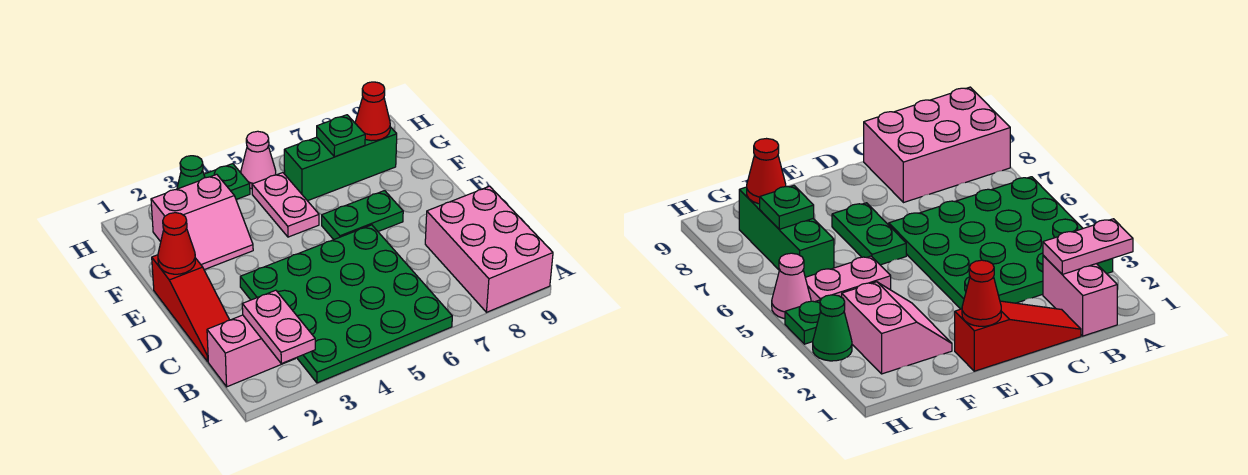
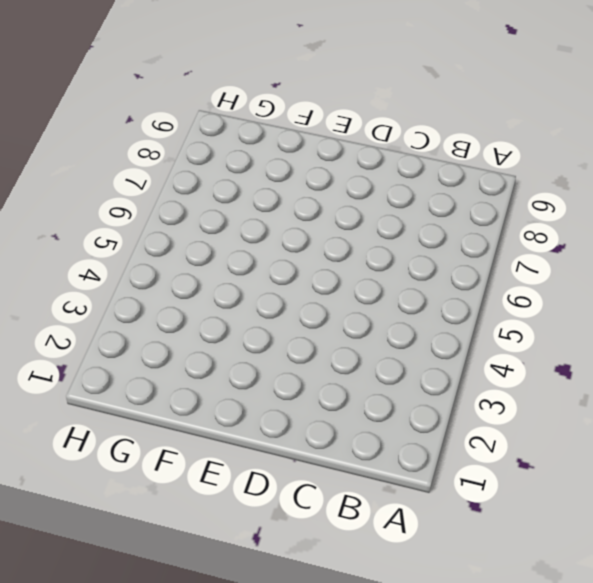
none -> green 4x4 plate [240,225,452,383]
none -> pink 2x3 brick [425,186,553,312]
none -> pink 1x2 brick [207,315,295,387]

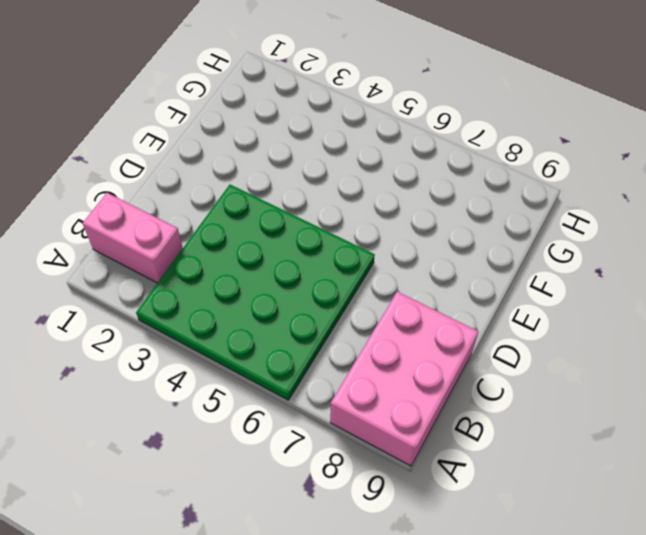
none -> red 1x3 slope [152,255,229,361]
none -> green 1x2 plate [322,191,403,240]
none -> pink 2x2 slope [151,174,253,270]

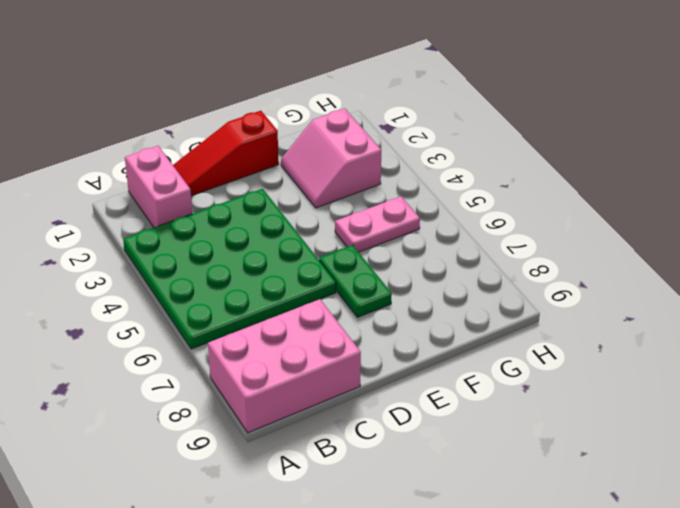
none -> green 1x3 brick [284,127,397,201]
none -> green 1x1 cone [177,156,205,189]
none -> green 1x1 plate [204,164,250,199]

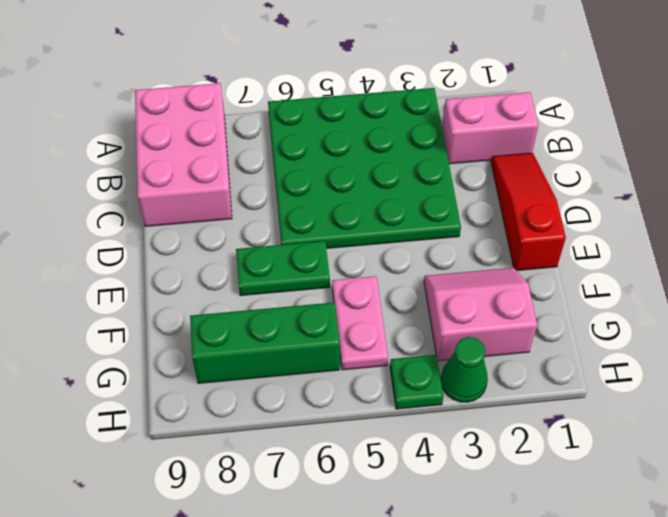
none -> pink 1x1 cone [241,131,276,189]
none -> pink 1x2 plate [242,290,315,364]
none -> red 1x1 cone [158,213,195,274]

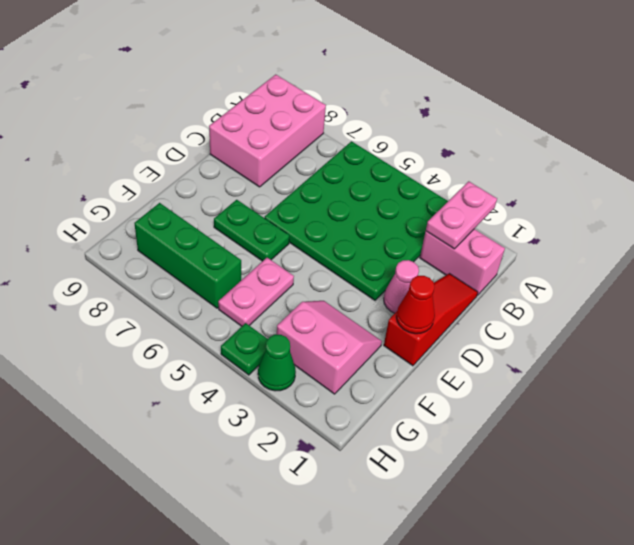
pink 1x1 cone [384,260,419,313] -> pink 1x1 cone moved to [241,131,276,189]
none -> green 1x1 plate [317,115,365,157]
none -> red 1x1 cone [355,82,390,141]

